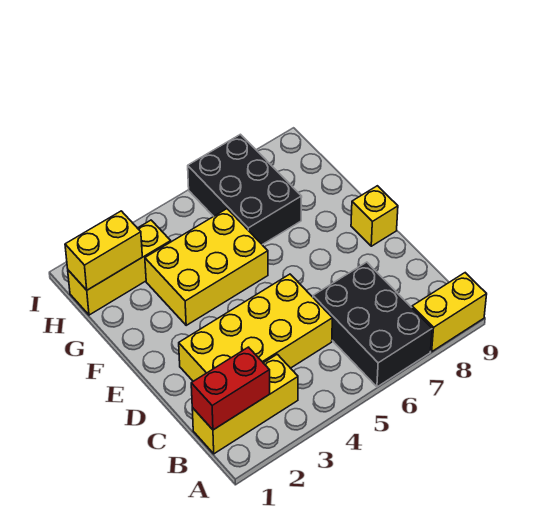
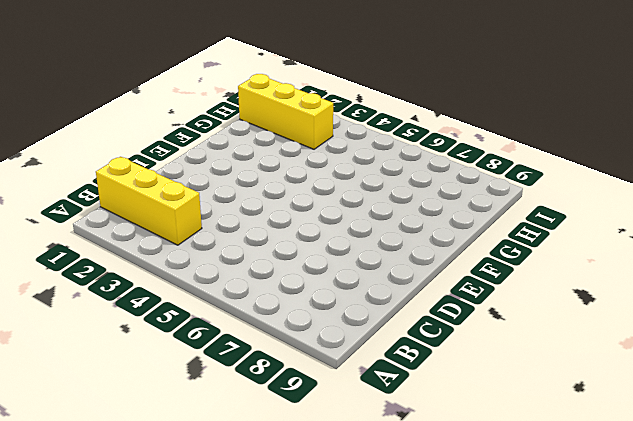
none -> black 2x3 brick [313,262,432,387]
none -> yellow 1x2 brick [412,273,487,351]

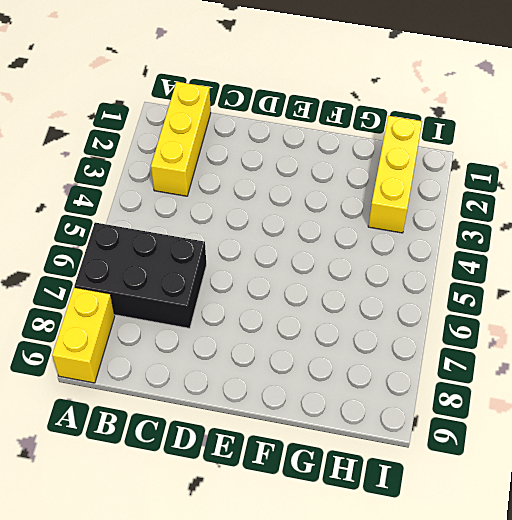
none -> yellow 2x4 brick [179,274,332,381]
none -> yellow 1x1 brick [351,186,398,246]

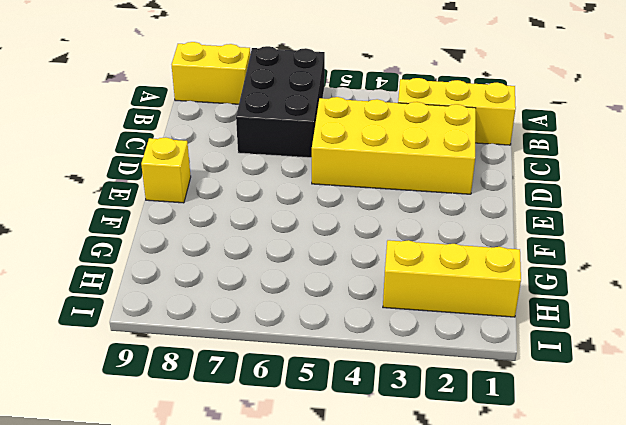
none -> yellow 2x3 brick [145,209,268,325]
none -> black 2x3 brick [188,134,302,245]

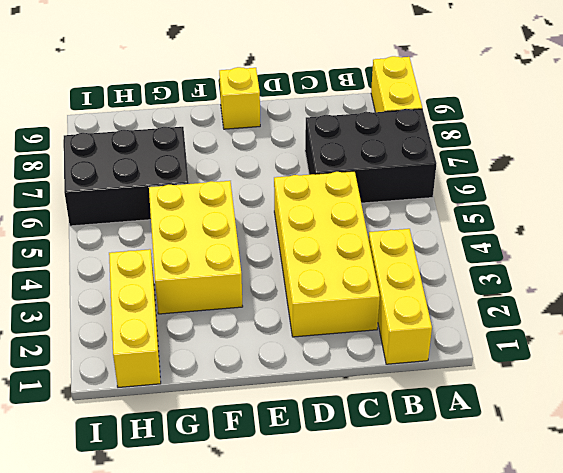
none -> red 1x2 brick [191,347,270,430]
none -> yellow 1x2 brick [65,211,142,290]

